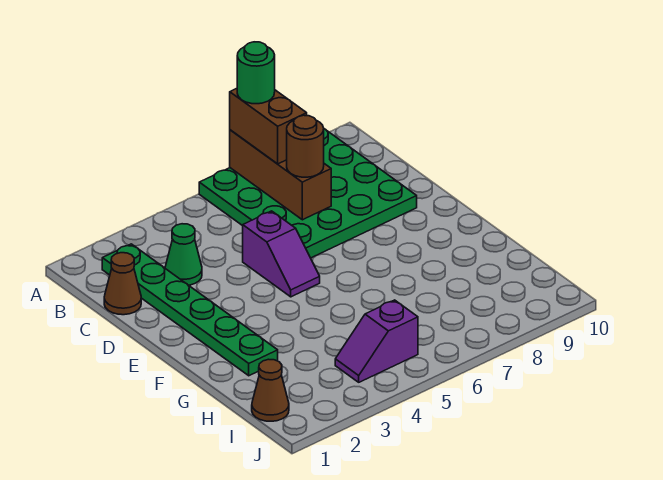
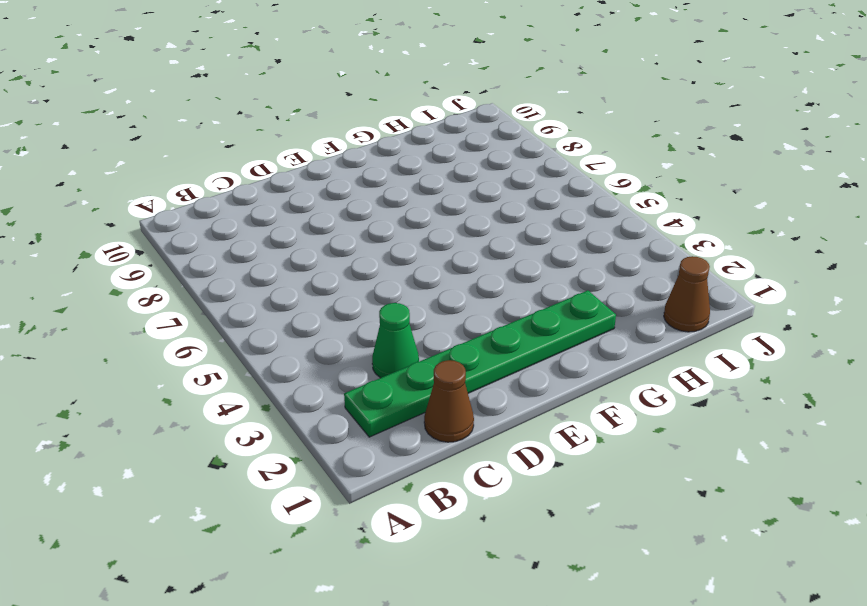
none -> green 4x4 plate [199,129,417,258]
none -> purple 1x2 slope [243,211,320,297]

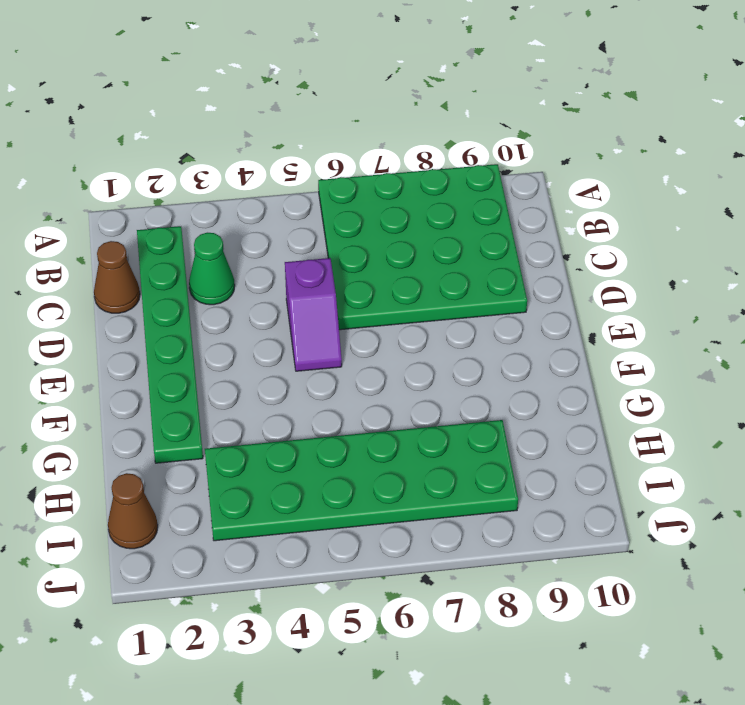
green 2x6 plate [205,420,518,541] -> purple 1x2 slope [335,300,418,382]
none -> brown 1x3 brick [230,130,331,220]
none -> brown 1x2 brick [230,89,307,164]

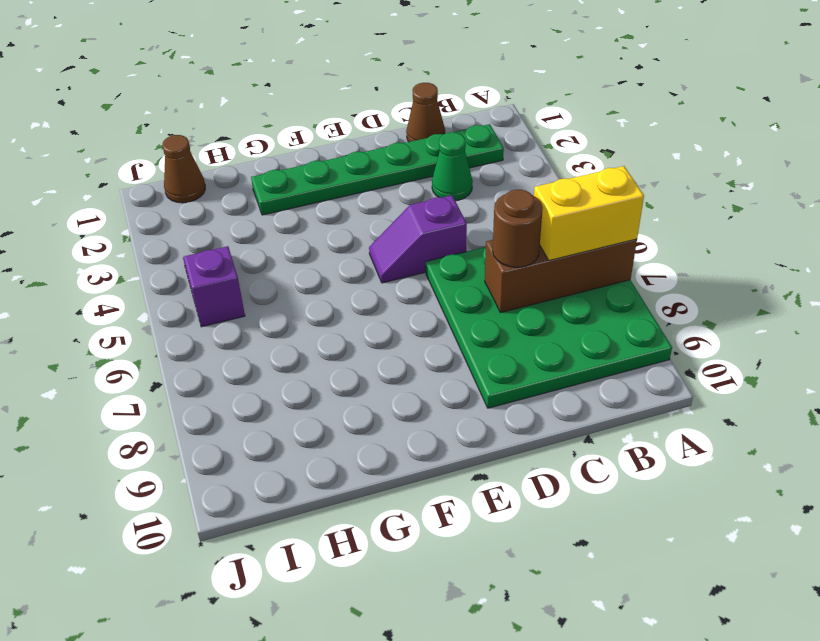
yellow 1x2 brick [534,166,644,260] -> brown 1x2 brick [230,89,307,164]
none -> green 1x1 round brick [237,42,275,104]

